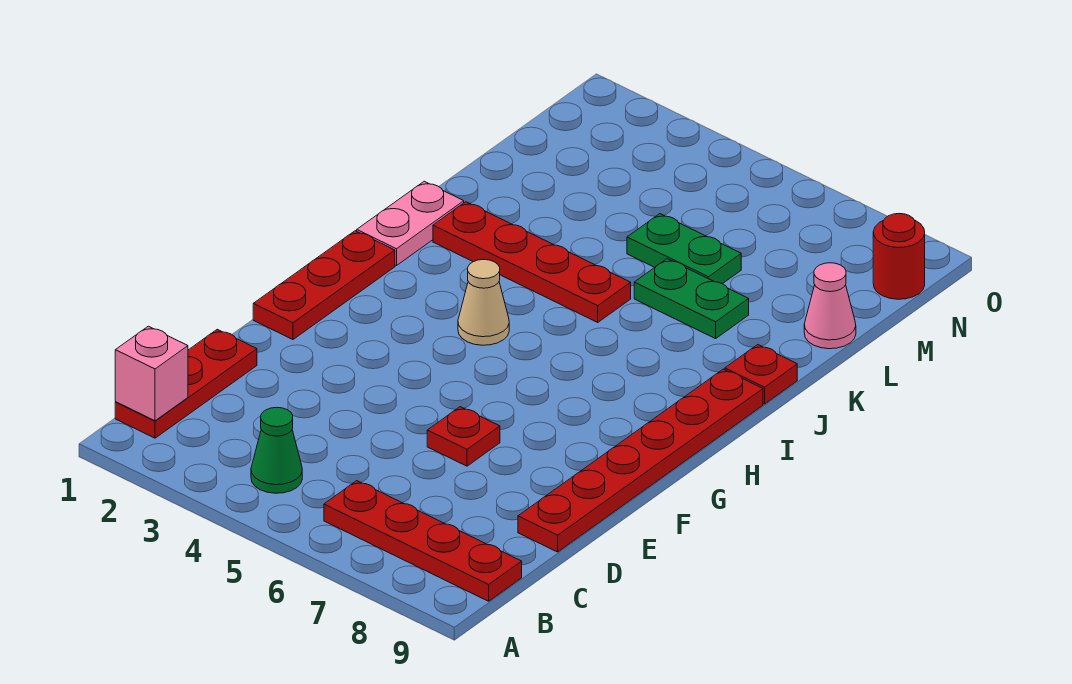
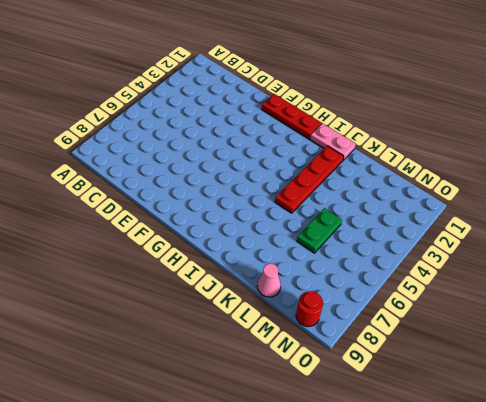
none -> red 1x3 plate [115,329,257,438]
none -> green 1x1 cone [251,407,302,493]
none -> red 1x4 plate [324,481,522,601]

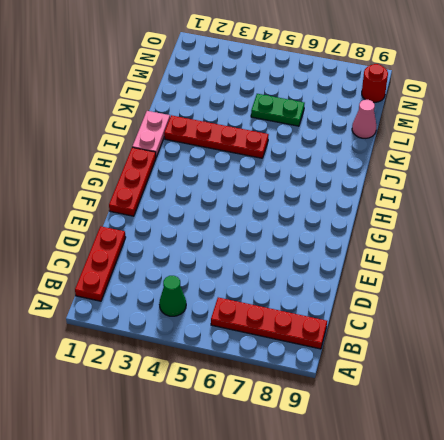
none -> red 1x6 plate [518,369,763,552]
none -> red 1x1 plate [427,407,500,466]
none -> tan 1x1 cone [458,260,509,345]

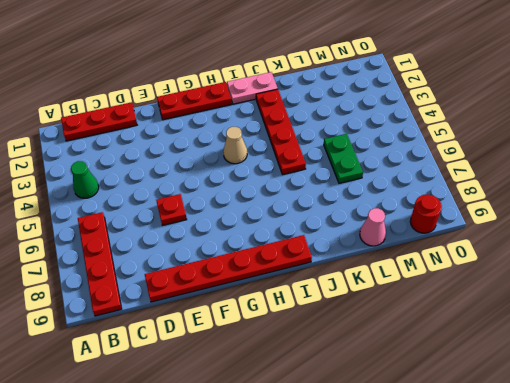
none -> red 1x1 plate [725,345,797,404]
none -> green 1x2 plate [634,259,749,339]
none -> pink 1x1 brick [115,326,188,421]

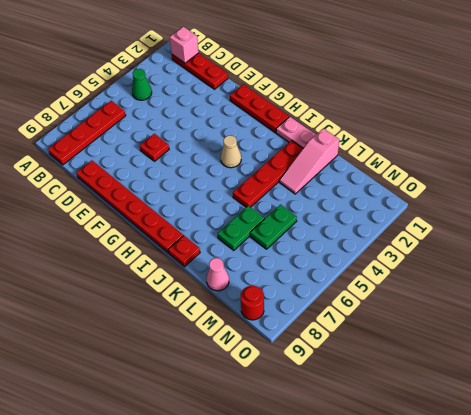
pink 1x3 slope [279,128,339,194] -> none

